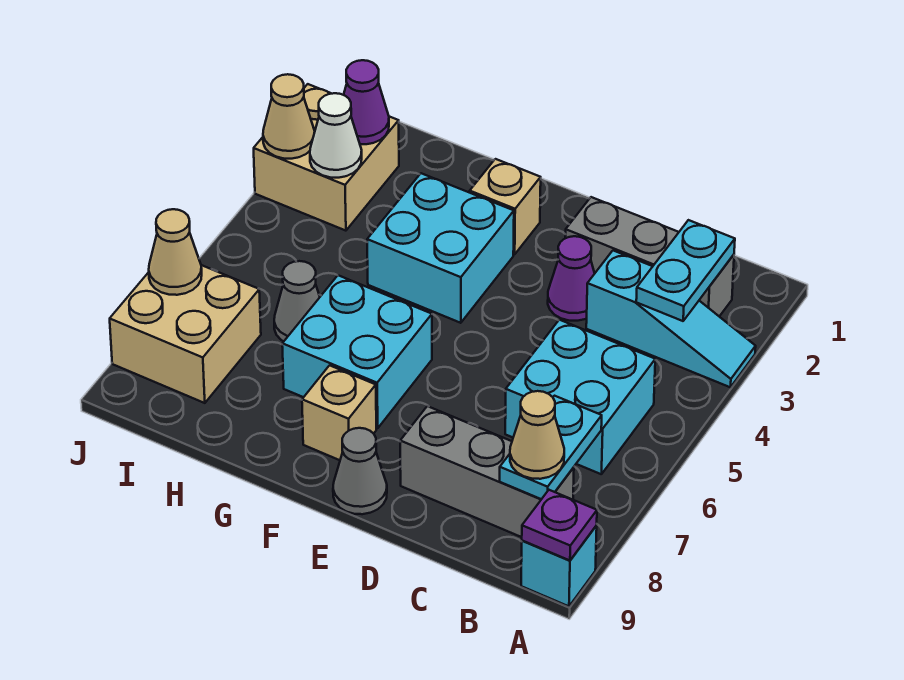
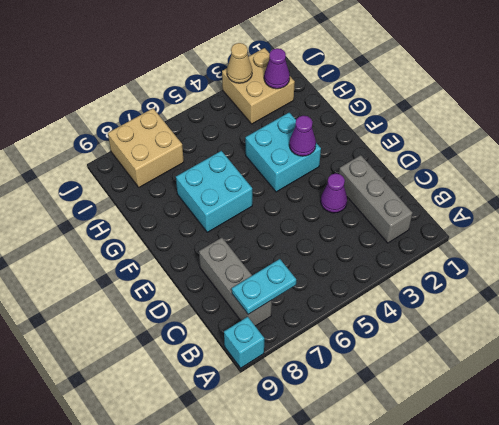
purple 1x1 cone [289,116,316,156] -> none
none -> cyan 1x3 slope [586,251,756,387]
none -> cyan 2x2 brick [505,320,655,474]
none -> grey 1x1 cone [333,428,387,514]

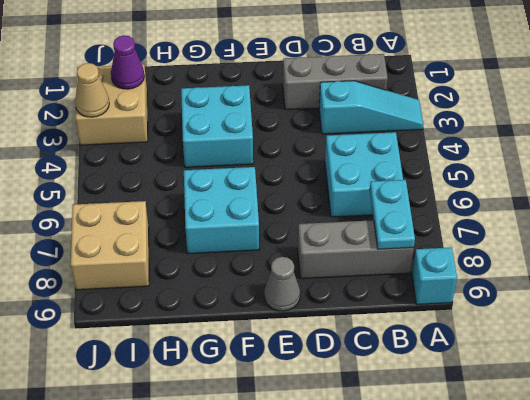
none -> purple 1x1 cone [548,236,595,321]
none -> tan 1x1 brick [470,159,541,254]
none -> tan 1x1 brick [302,365,376,460]

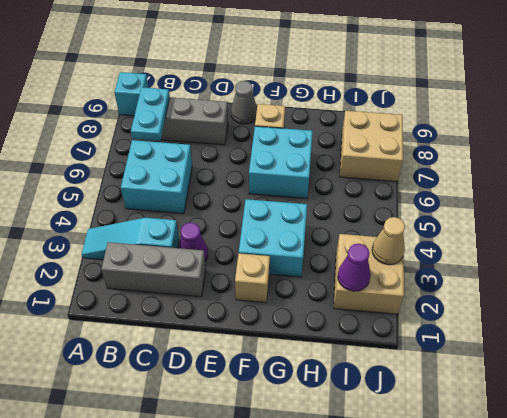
none -> grey 1x1 cone [274,261,320,341]
none -> purple 1x1 plate [522,490,597,560]
none -> cyan 1x2 plate [636,220,735,321]

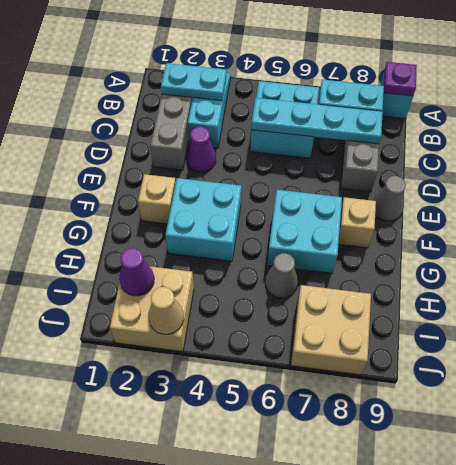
cyan 1x4 plate [251,98,383,144] -> none
none -> white 1x1 cone [310,93,362,178]
none -> tan 1x1 cone [149,209,202,295]
none -> tan 1x1 cone [510,391,564,479]

